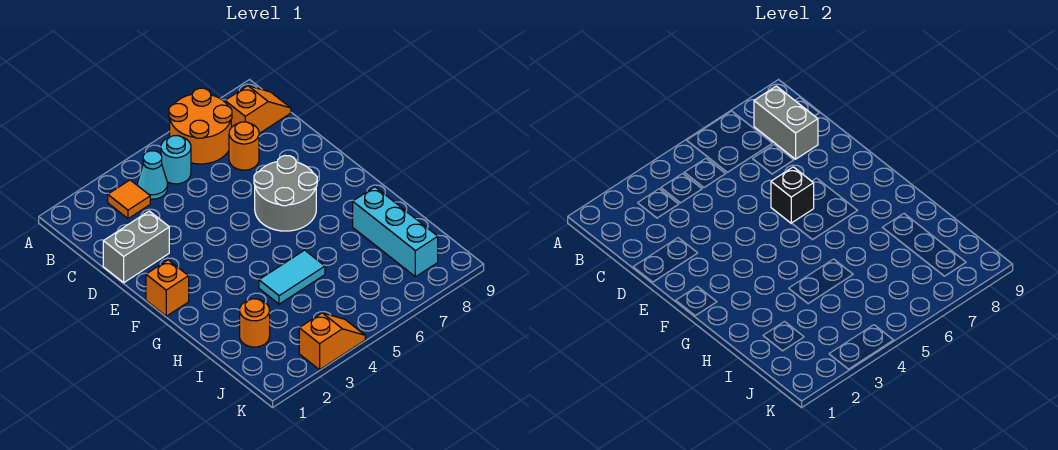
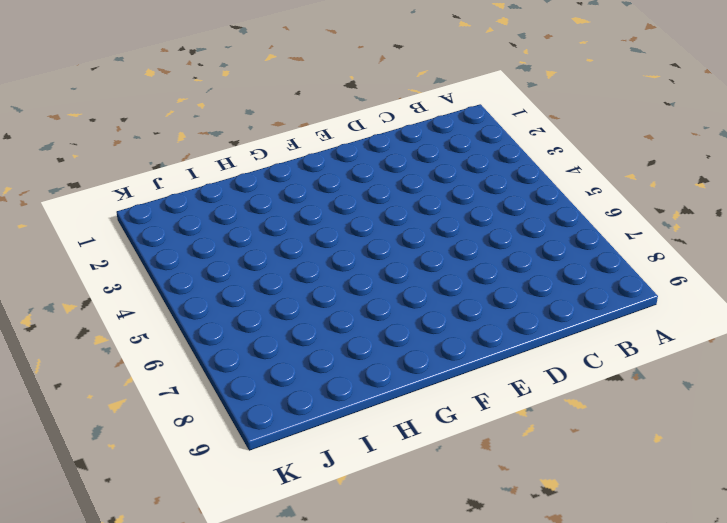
none -> orange 2x2 round brick [169,88,232,164]
none -> orange 1x1 tile [108,180,150,219]
none -> cyan 1x1 cone [138,151,168,199]

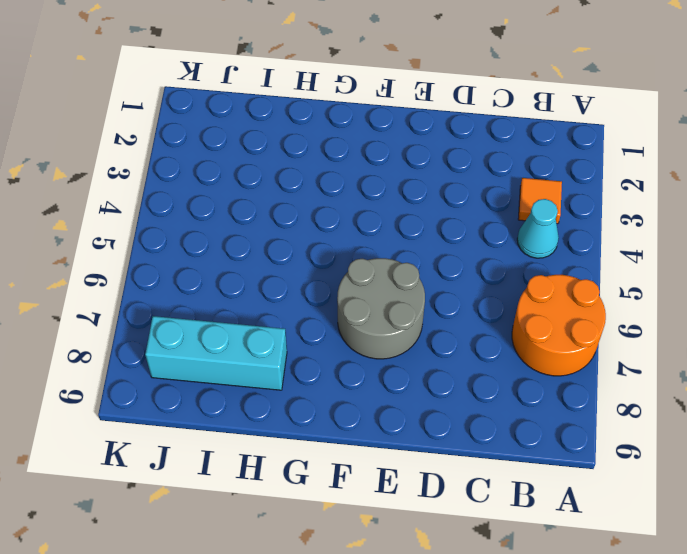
none -> cyan 1x1 round brick [161,136,191,184]
none -> orange 1x2 slope [225,86,291,133]
none -> orange 1x1 round brick [229,122,259,170]

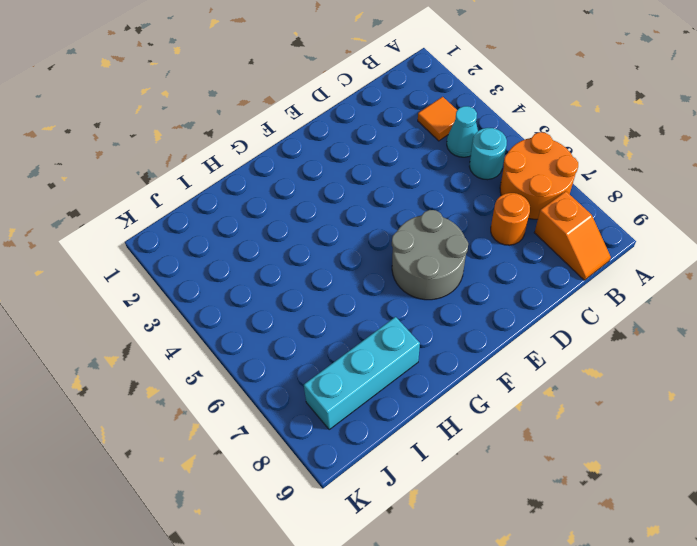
none -> grey 1x2 brick [103,211,169,282]
none -> orange 1x1 brick [146,260,189,316]
none -> cyan 1x2 tile [259,250,325,304]

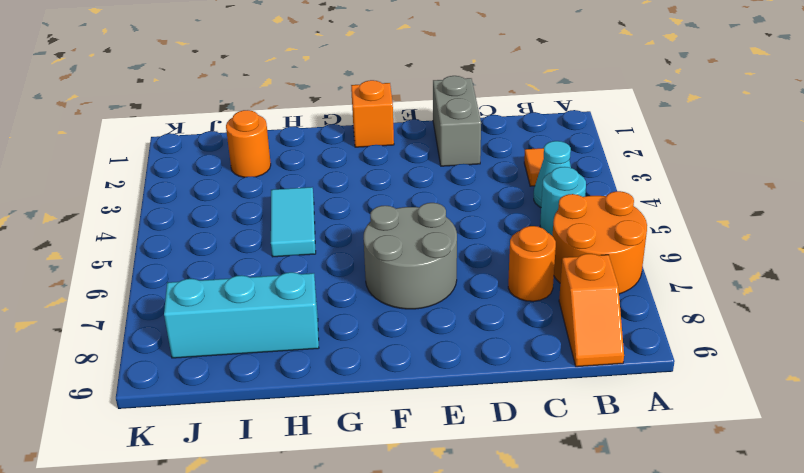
none -> orange 1x2 slope [299,313,365,370]
none -> grey 1x2 brick [754,86,818,159]
none -> black 1x1 brick [771,167,814,223]

